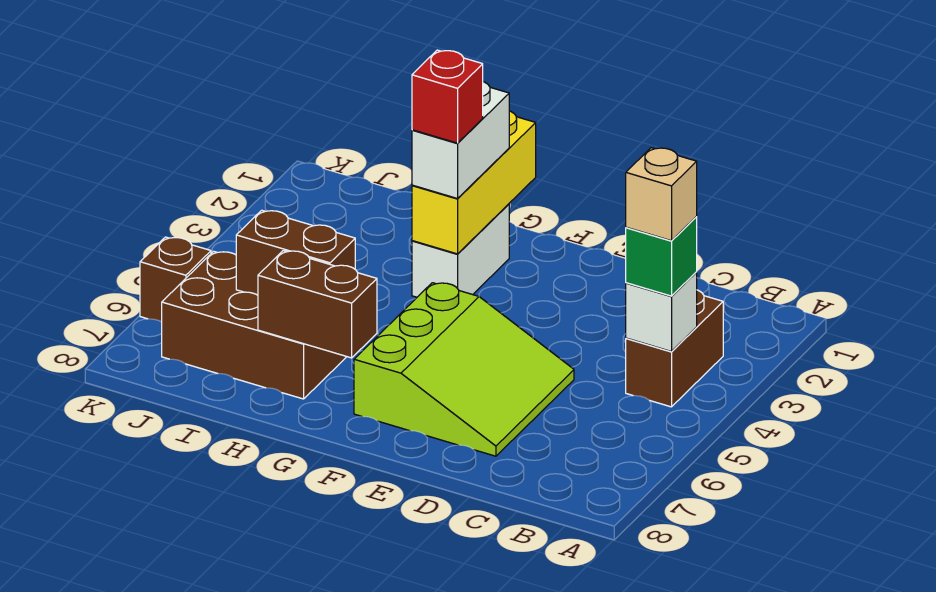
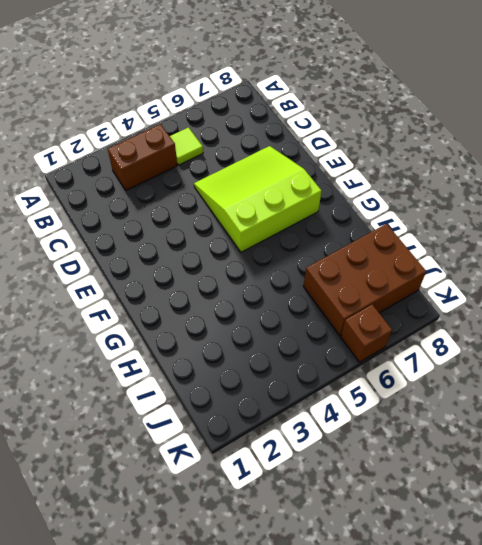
lime 1x1 tile [170,127,203,165] -> none
brown 2x3 brick [303,224,426,336] -> brown 2x3 brick turned to [162,251,347,399]
none -> white 1x2 brick [412,204,509,297]
none -> white 1x1 brick [626,272,697,352]
none -> yellow 1x3 brick [412,111,536,254]

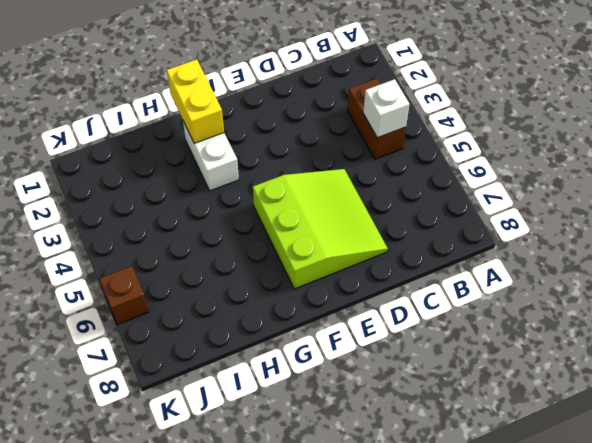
yellow 1x2 brick [167,59,224,143] -> yellow 1x3 brick [412,111,536,254]
none -> brown 2x3 brick [162,251,347,399]
none -> brown 1x2 brick [258,251,377,358]
none -> brown 1x2 brick [236,210,355,295]

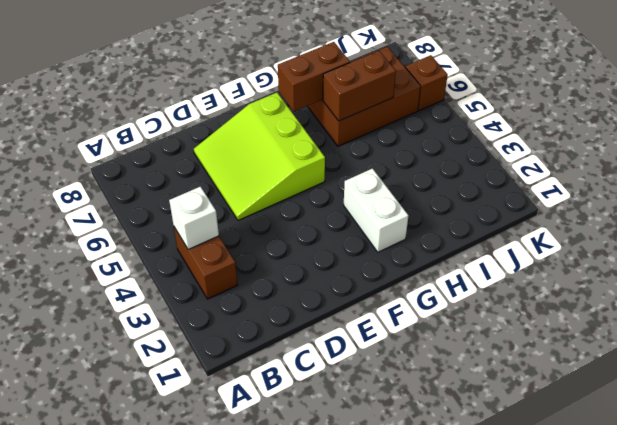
none -> yellow 1x3 brick [412,111,536,254]
none -> green 1x1 brick [626,217,697,296]
none -> white 1x2 brick [412,82,509,199]

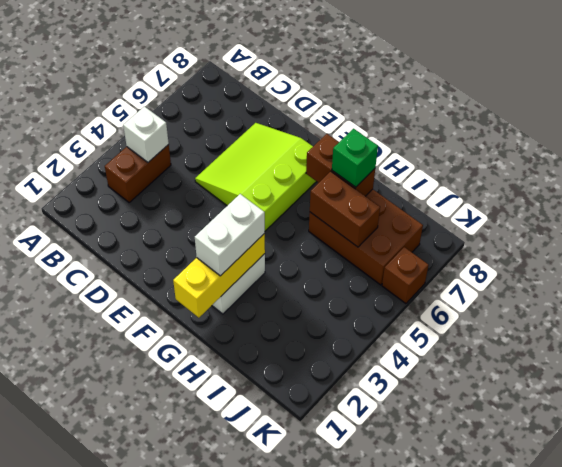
green 1x1 brick [332,129,378,187] -> green 1x1 brick moved to [626,217,697,296]
none -> tan 1x1 brick [626,148,697,241]
none -> red 1x1 brick [412,50,483,143]

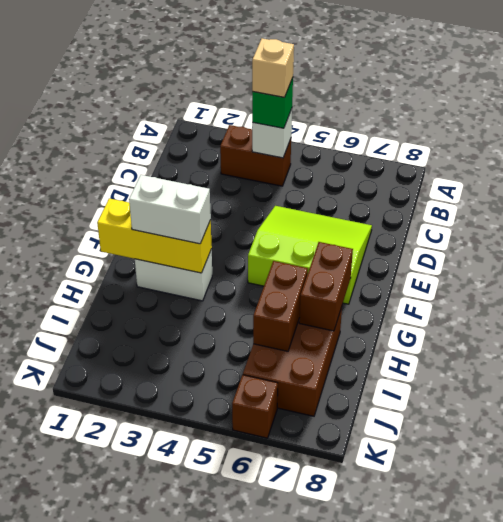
none -> red 1x1 brick [412,50,483,143]

